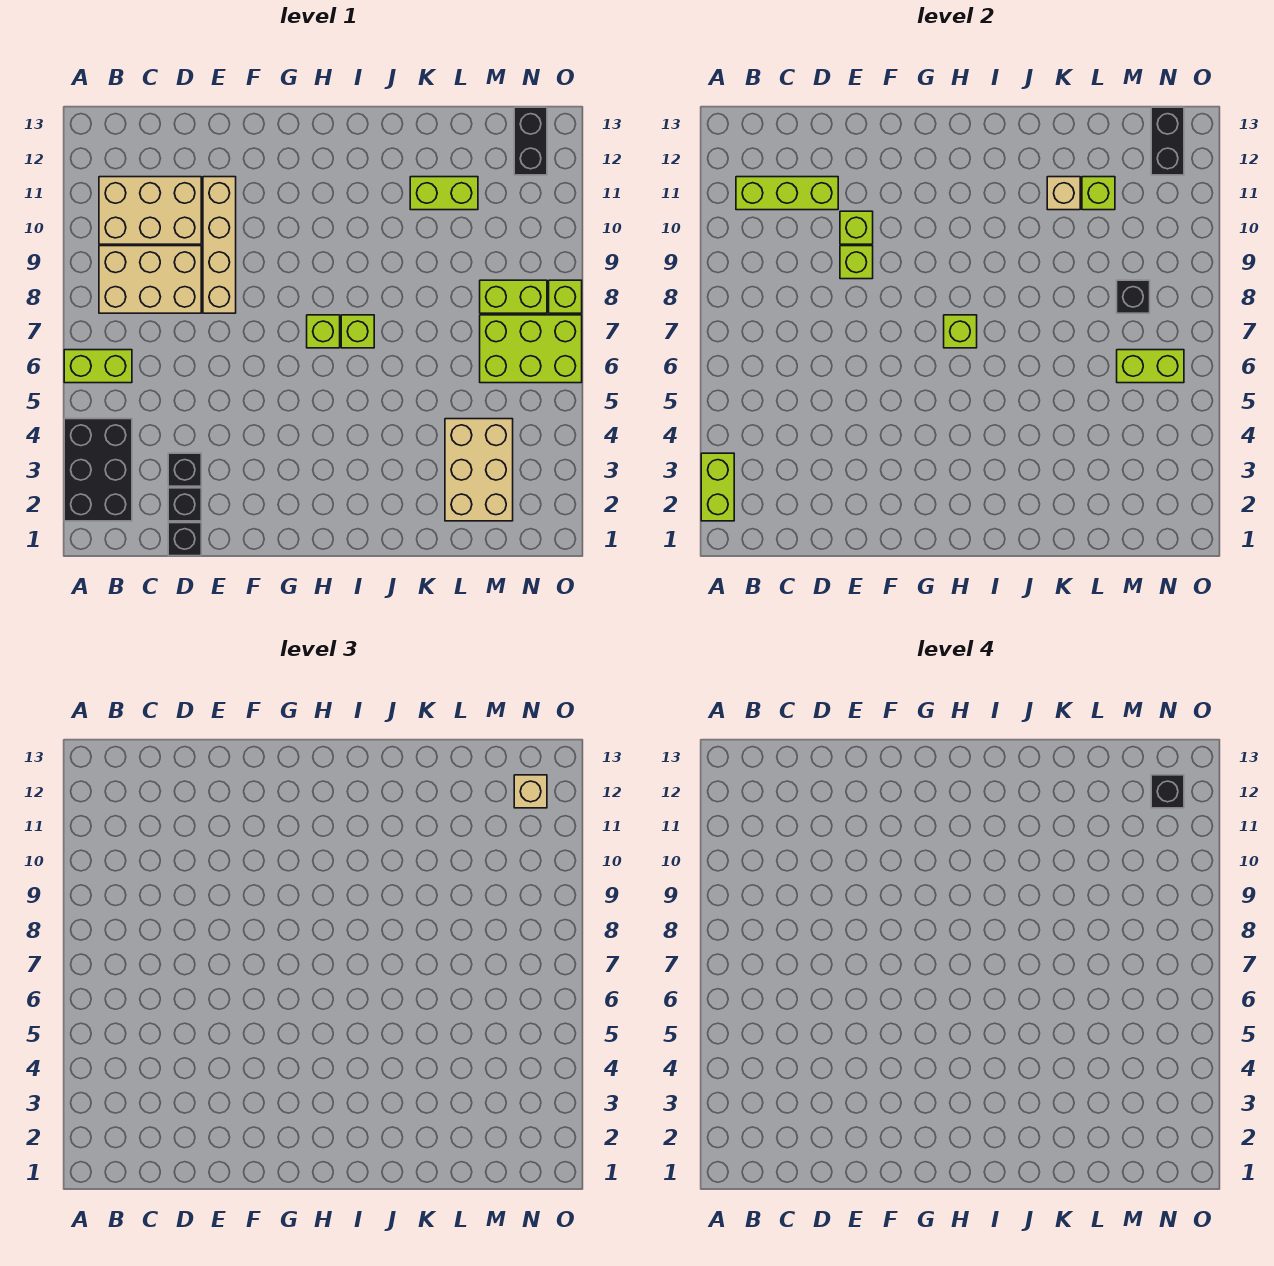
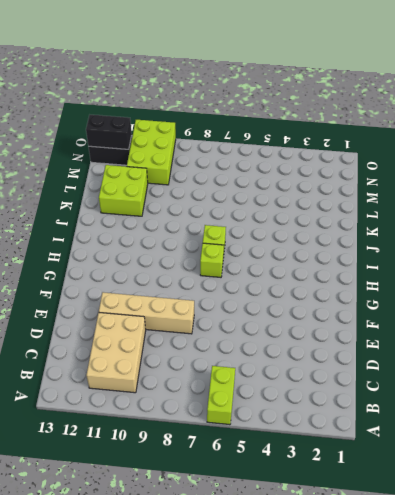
lime 2x2 brick [99,165,148,216] -> lime 1x2 brick [410,177,478,210]
lime 2x3 brick [127,120,176,185] -> lime 2x3 brick moved to [480,315,582,383]
none -> black 2x3 brick [64,419,132,521]
none -> tan 2x3 brick [99,246,201,313]
none -> black 1x1 brick [168,523,201,556]

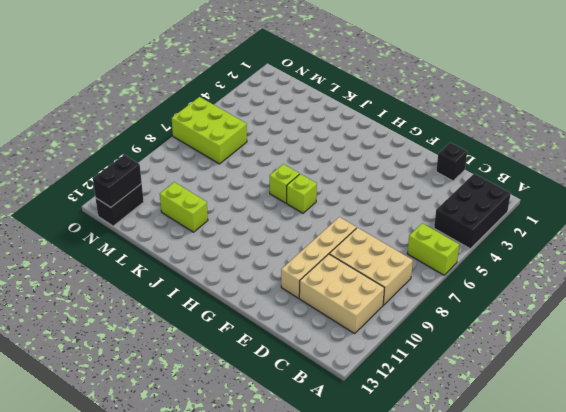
none -> black 1x1 brick [168,488,201,521]
none -> black 1x1 brick [168,453,201,486]
none -> tan 2x3 brick [445,419,513,521]

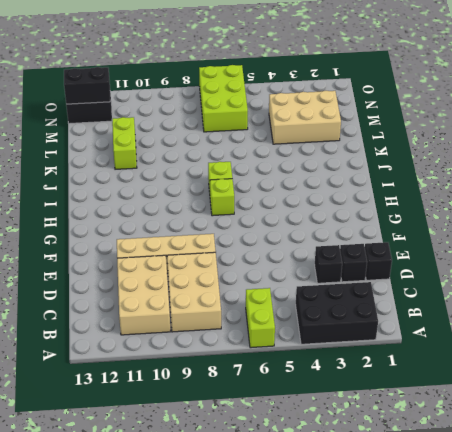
none -> lime 1x2 brick [480,280,547,313]
none -> lime 1x1 brick [549,280,582,313]
none -> lime 1x2 brick [701,453,734,521]

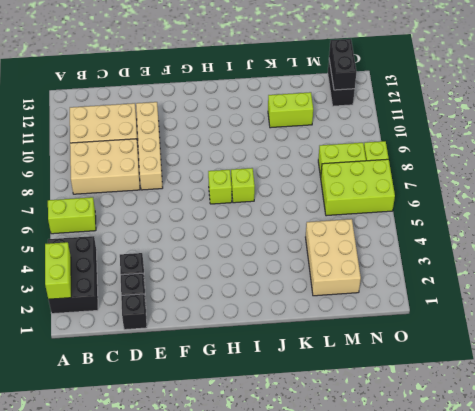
none -> lime 1x3 brick [736,177,838,210]
none -> lime 1x1 brick [840,246,873,279]
none -> lime 1x1 brick [840,211,873,244]

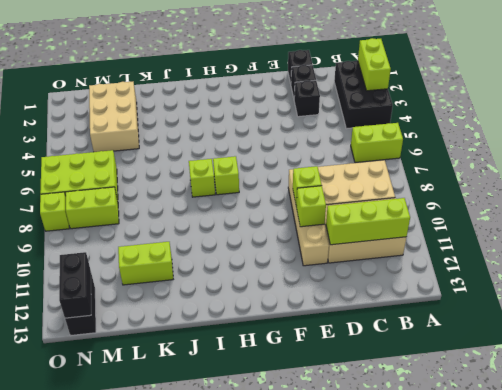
none -> lime 1x1 brick [944,315,977,348]
none -> tan 1x1 brick [1047,177,1080,210]
none -> lime 1x1 brick [1082,177,1115,210]

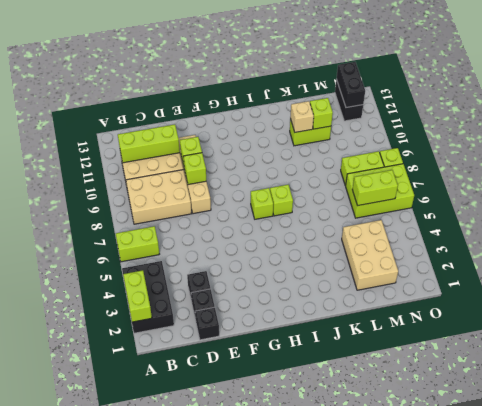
none -> lime 1x1 brick [944,315,977,348]
none -> black 1x1 brick [1117,280,1150,313]
none -> tan 1x1 brick [514,775,547,808]

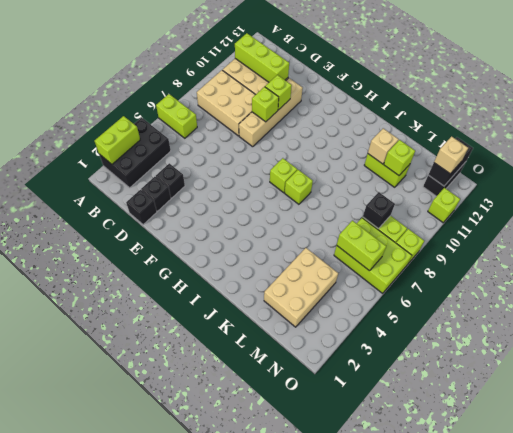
lime 1x1 brick [428,188,460,223] -> lime 1x1 brick moved to [944,315,977,348]
none -> black 1x1 brick [1151,775,1184,808]

